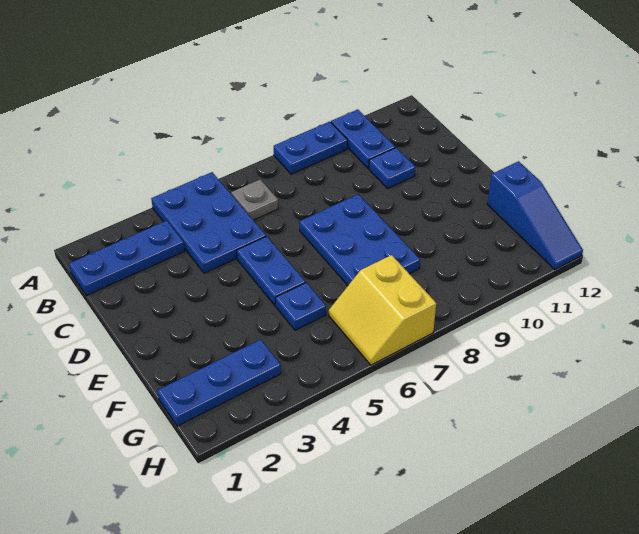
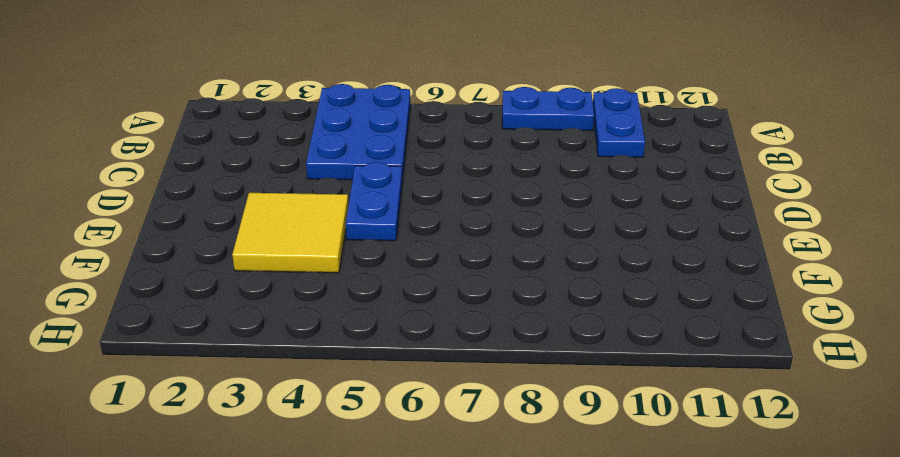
yellow 2x2 tile [232,193,349,273] -> none
none -> blue 1x3 plate [69,221,185,295]
none -> grey 1x1 plate [231,179,278,220]
none -> blue 1x1 plate [369,148,416,188]

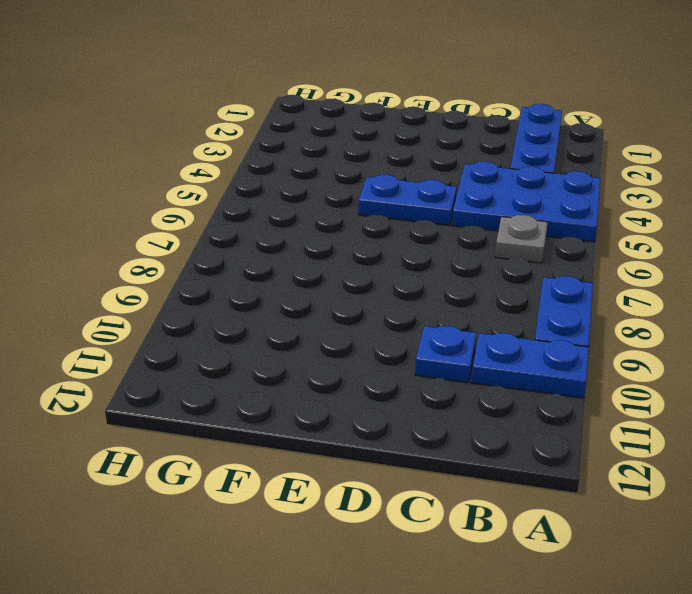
none -> blue 2x3 plate [300,194,420,285]
none -> blue 1x1 plate [276,283,326,330]
none -> blue 1x3 slope [487,161,583,269]

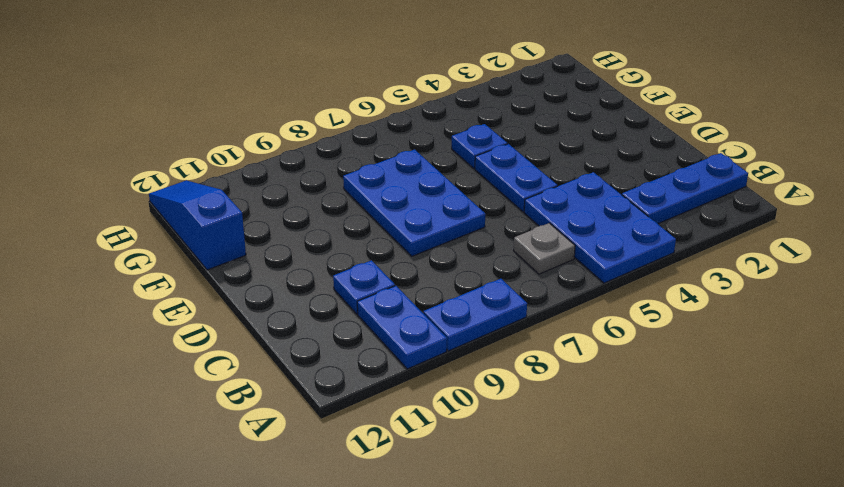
none -> blue 1x3 plate [157,339,281,426]
none -> yellow 2x2 slope [329,255,436,365]

